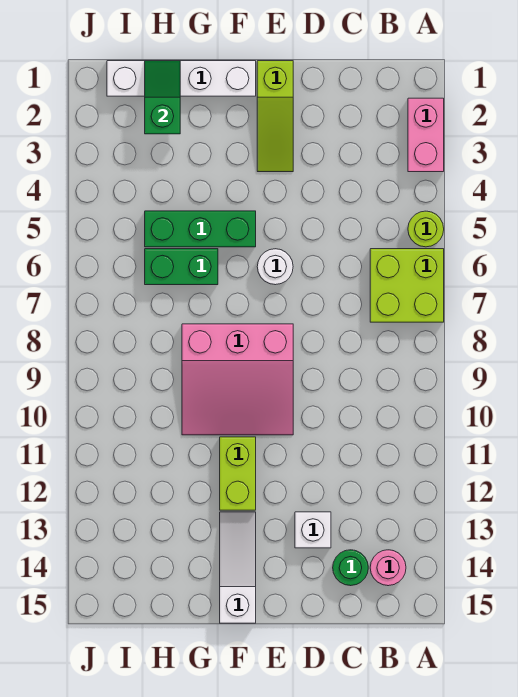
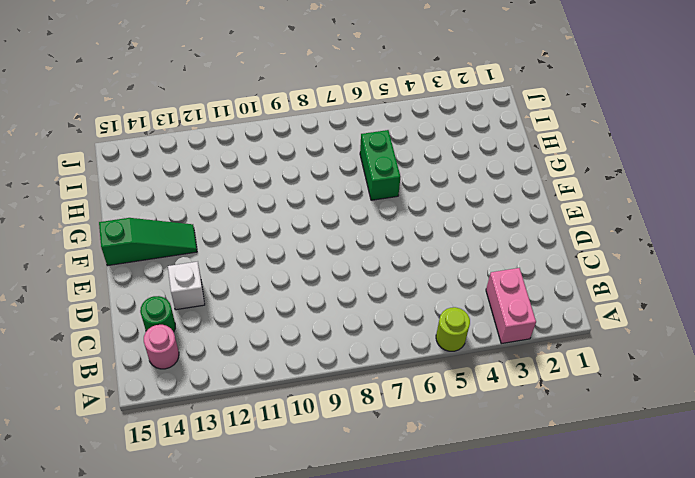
pink 1x2 brick [486,268,536,344] -> pink 1x2 brick turned to [408,98,444,172]
green 1x3 slope [99,218,197,266] -> white 1x3 slope [220,512,256,623]
none -> lime 2x2 brick [370,249,444,322]
none -> lime 1x3 slope [257,61,293,172]
none -> white 1x1 round brick [257,249,293,285]

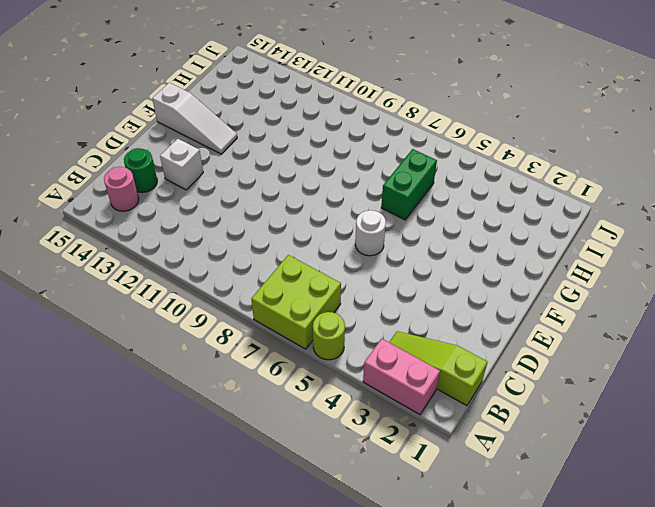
lime 1x3 slope [389,331,487,406] -> lime 1x3 slope moved to [257,61,293,172]
none -> pink 3x3 slope [182,324,293,435]
none -> white 1x4 brick [107,61,256,96]
none -> green 1x3 brick [145,211,256,247]

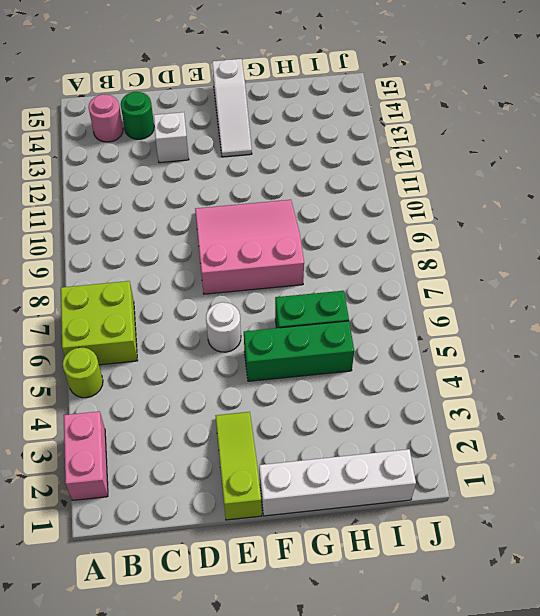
none -> lime 1x2 brick [220,437,256,510]
none -> green 1x2 slope [145,61,180,134]

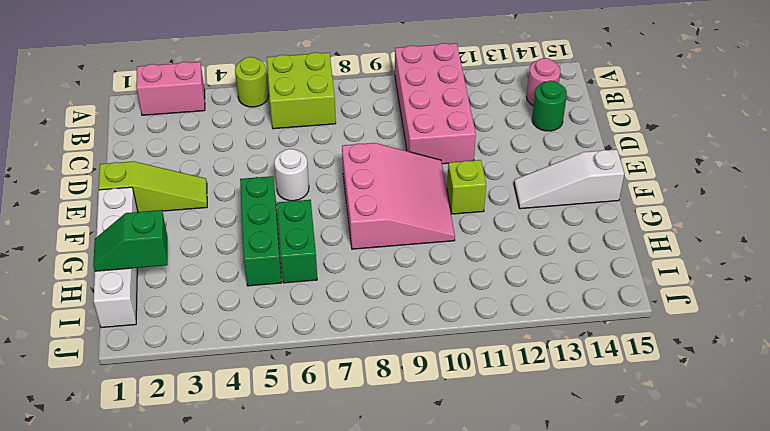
pink 2x4 brick [395,43,476,164] -> none
lime 1x1 brick [447,160,486,214] -> lime 1x2 brick [220,437,256,510]
none -> white 1x1 brick [295,512,331,548]

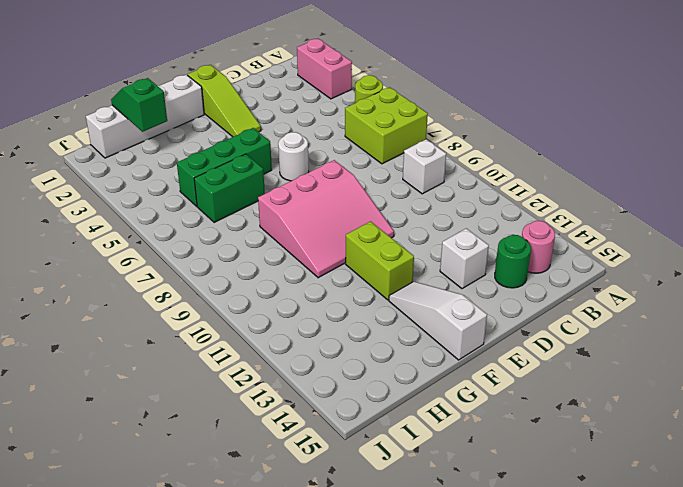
white 1x1 brick [403,139,446,194] -> none

